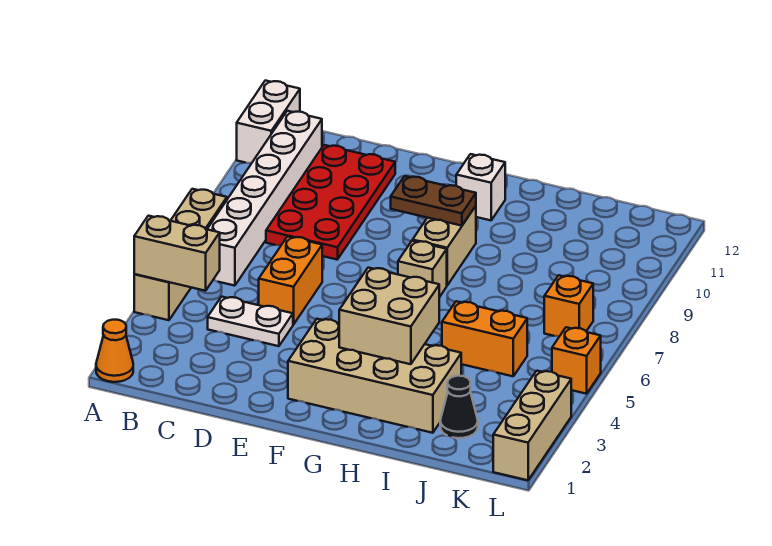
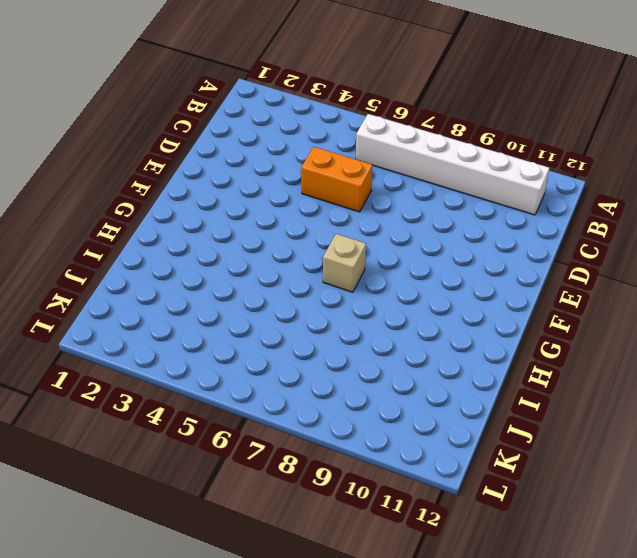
none -> orange 1x1 cone [96,320,133,382]
none -> tan 1x4 brick [134,189,227,320]
none -> white 1x2 brick [237,81,300,163]

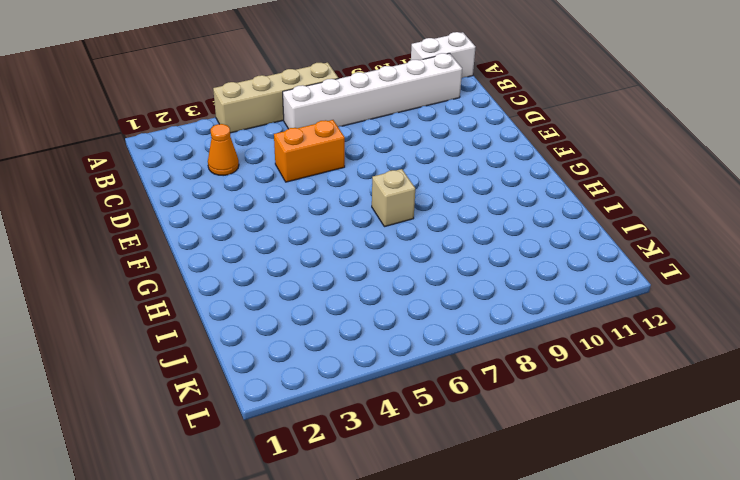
orange 1x1 cone [208,124,239,176] -> orange 1x1 cone moved to [96,320,133,382]
none -> white 1x2 plate [208,297,293,346]
none -> red 2x4 plate [266,145,395,260]
none -> tan 2x4 brick [288,319,461,433]

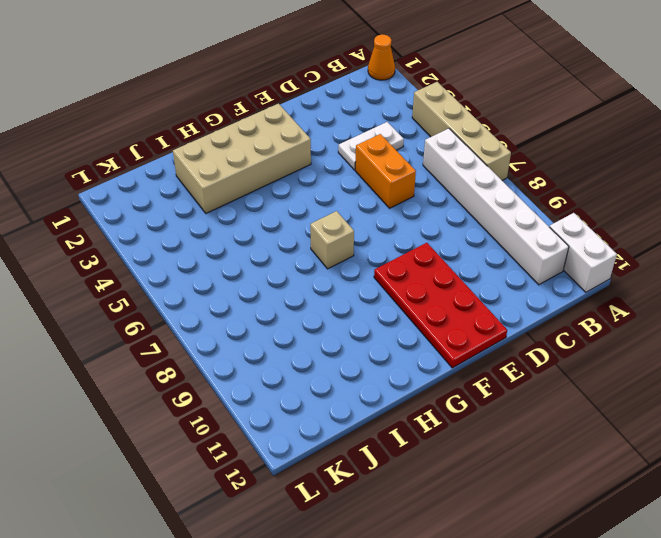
red 2x4 plate [374,243,507,368] -> red 2x4 plate moved to [266,145,395,260]
none -> tan 1x2 brick [413,206,476,285]
none -> white 1x1 brick [456,154,505,220]
none -> orange 1x2 brick [442,301,527,376]

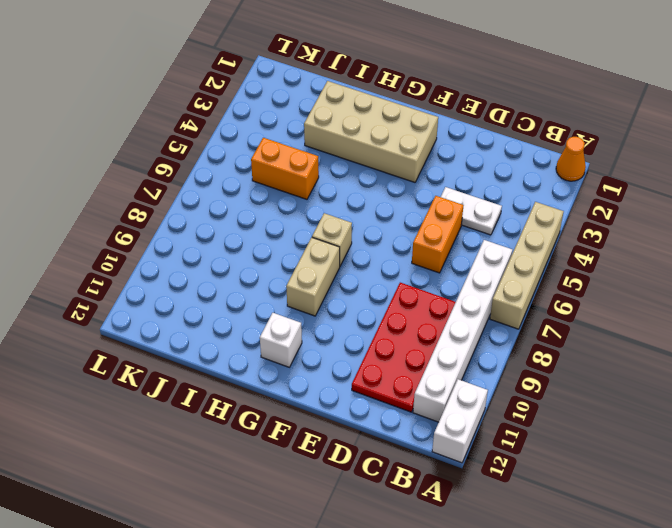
none -> black 1x1 cone [440,376,478,438]
none -> orange 1x1 brick [544,275,593,336]
none -> tan 1x3 brick [493,371,571,480]

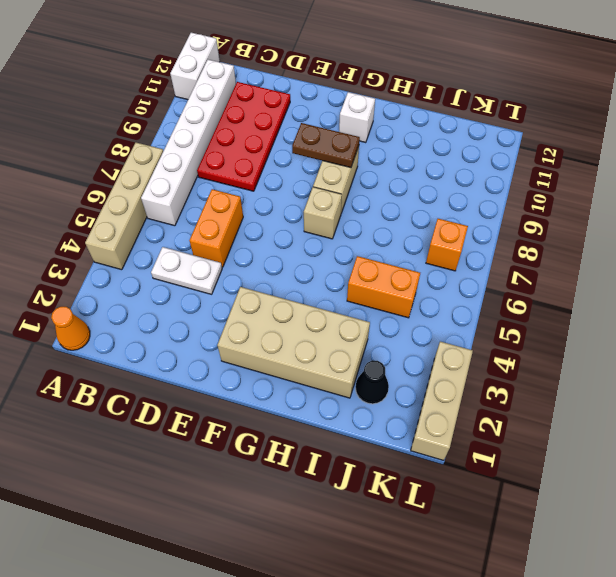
none -> orange 1x1 brick [552,327,601,394]
none -> tan 1x2 brick [134,216,220,291]
none -> tan 2x2 brick [339,268,439,364]

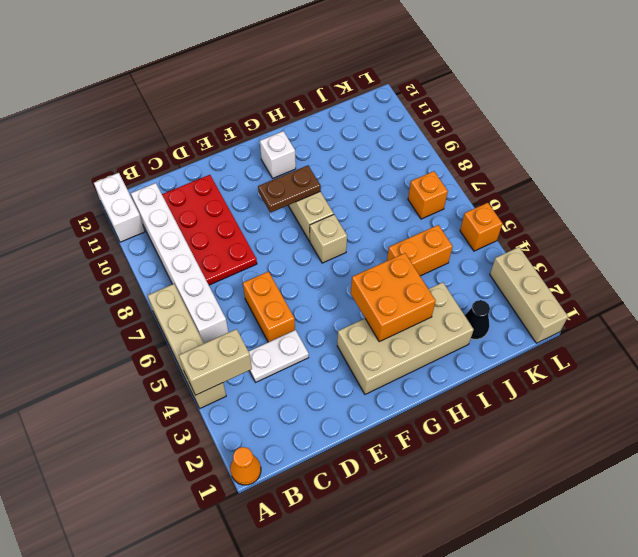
orange 2x2 brick [351,253,436,342] -> tan 2x2 brick [339,268,439,364]

